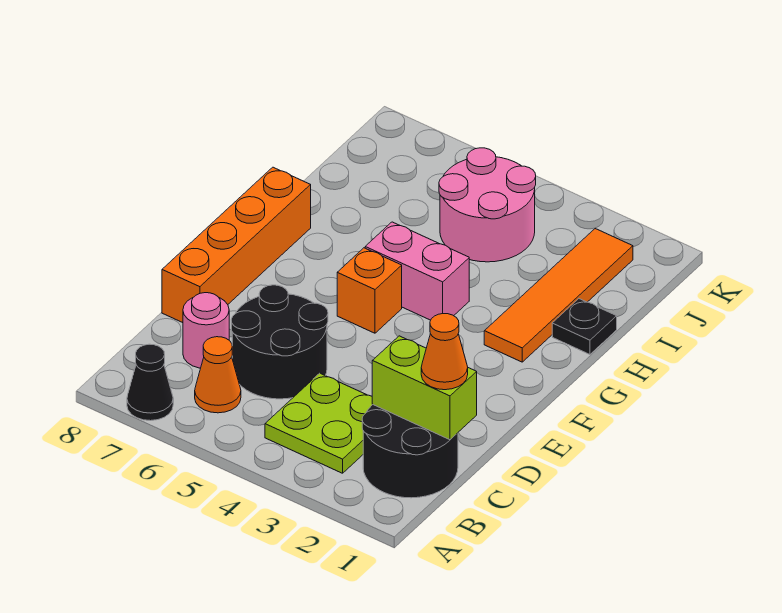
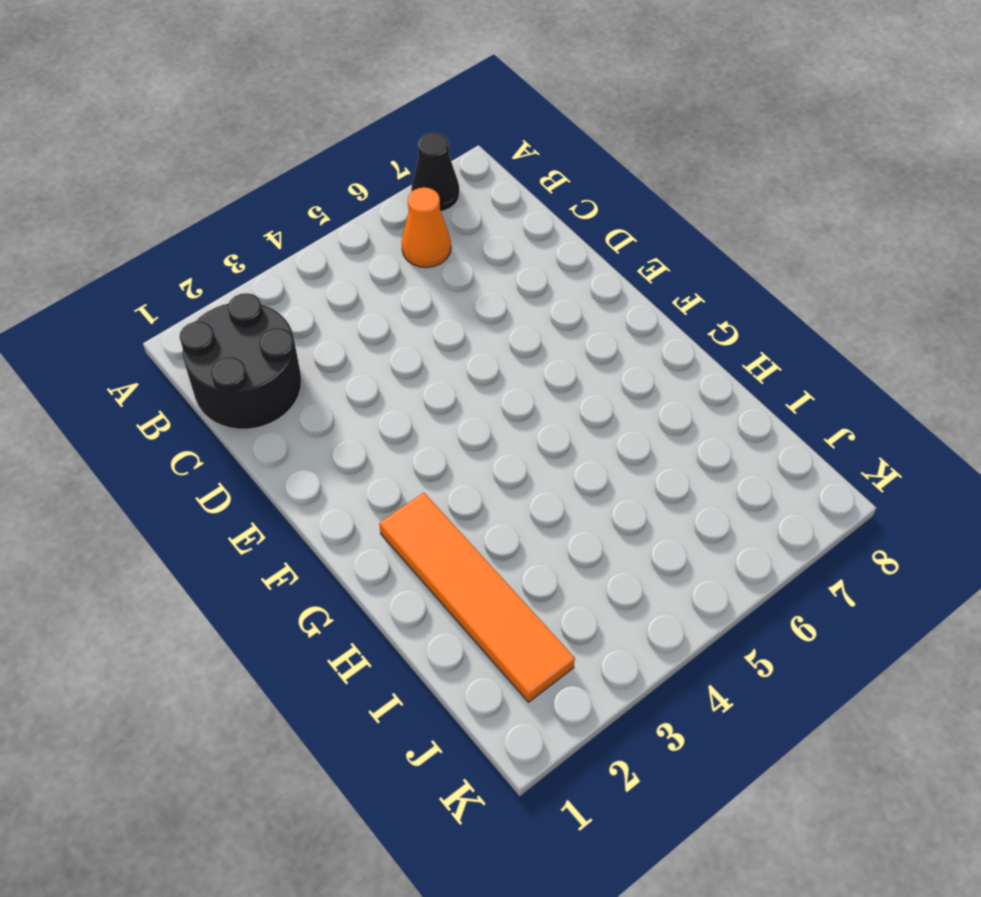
none -> lime 2x2 plate [265,373,373,473]
none -> black 2x2 round brick [231,285,328,399]
none -> pink 1x1 round brick [183,293,229,368]

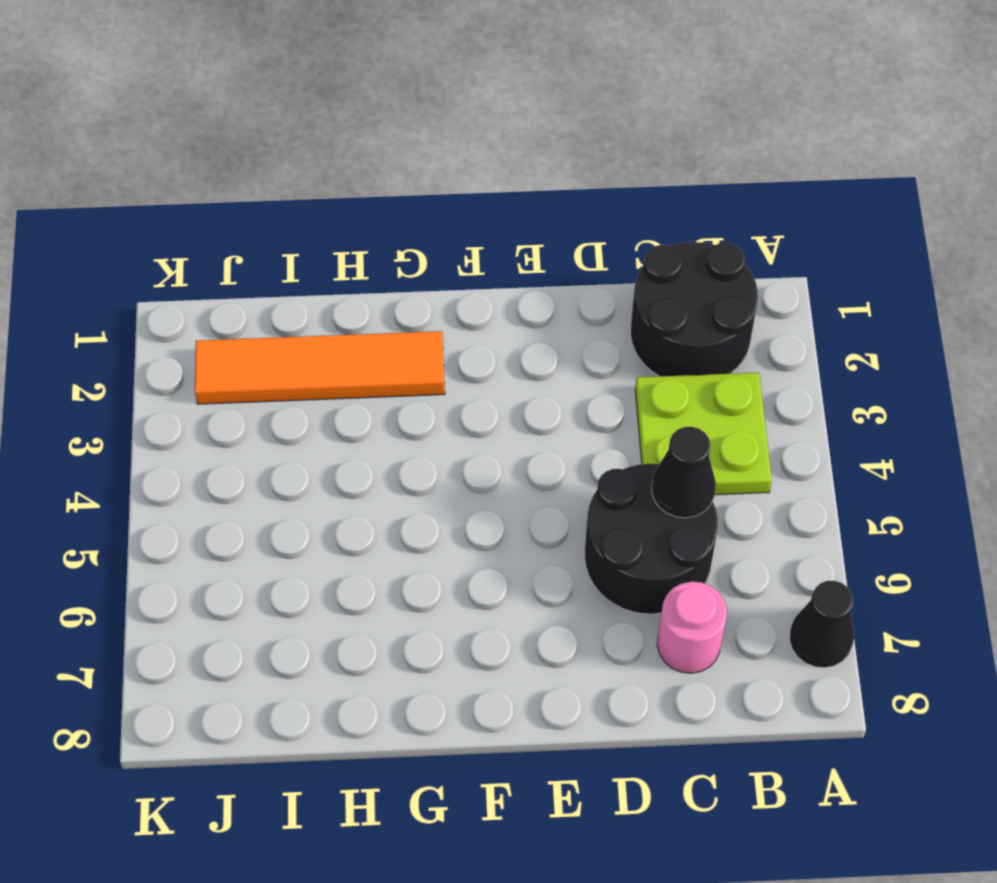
black 1x1 cone [652,427,716,518] -> none
none -> orange 1x1 cone [195,337,241,413]
none -> orange 1x4 brick [162,167,311,323]
none -> orange 1x1 brick [337,248,402,333]

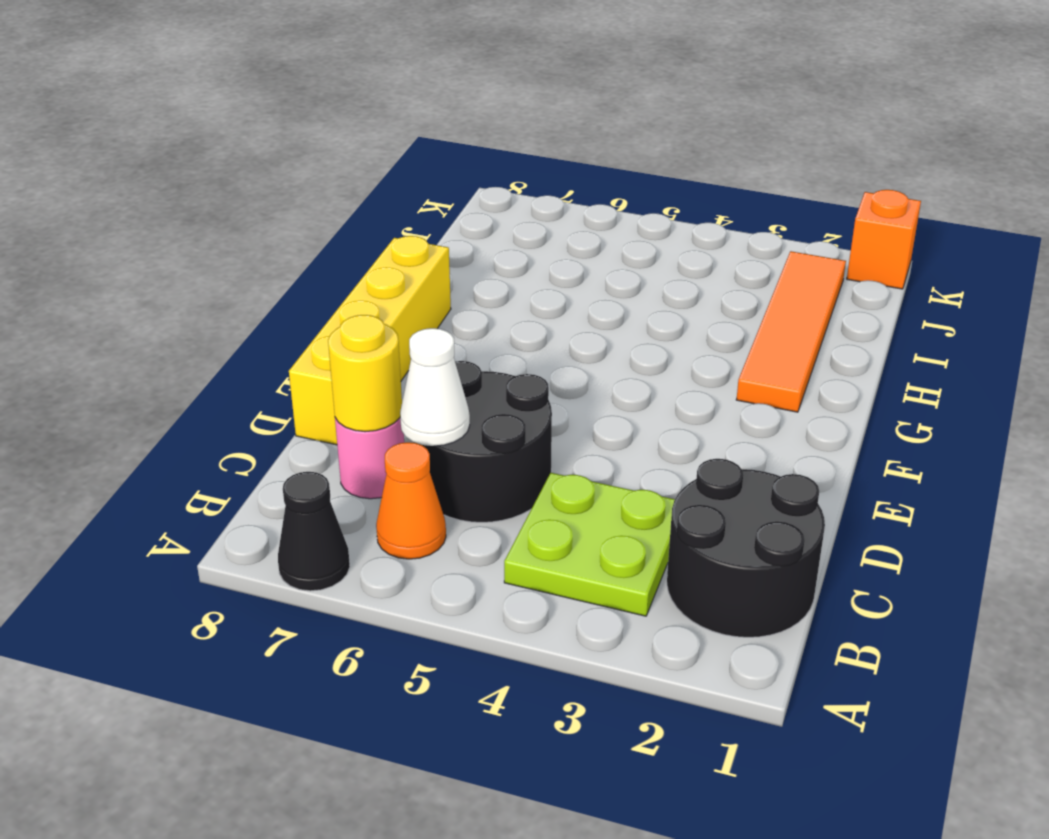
white 1x1 cone [400,328,470,446] -> none
yellow 1x1 round brick [328,315,402,432] -> none
yellow 1x4 brick [289,236,451,445] -> orange 1x4 brick [162,167,311,323]
orange 1x1 brick [847,190,921,289] -> orange 1x1 brick moved to [337,248,402,333]
none -> pink 1x2 brick [365,222,469,320]
none -> black 1x1 plate [552,299,617,354]
none -> pink 2x2 round brick [439,148,536,262]

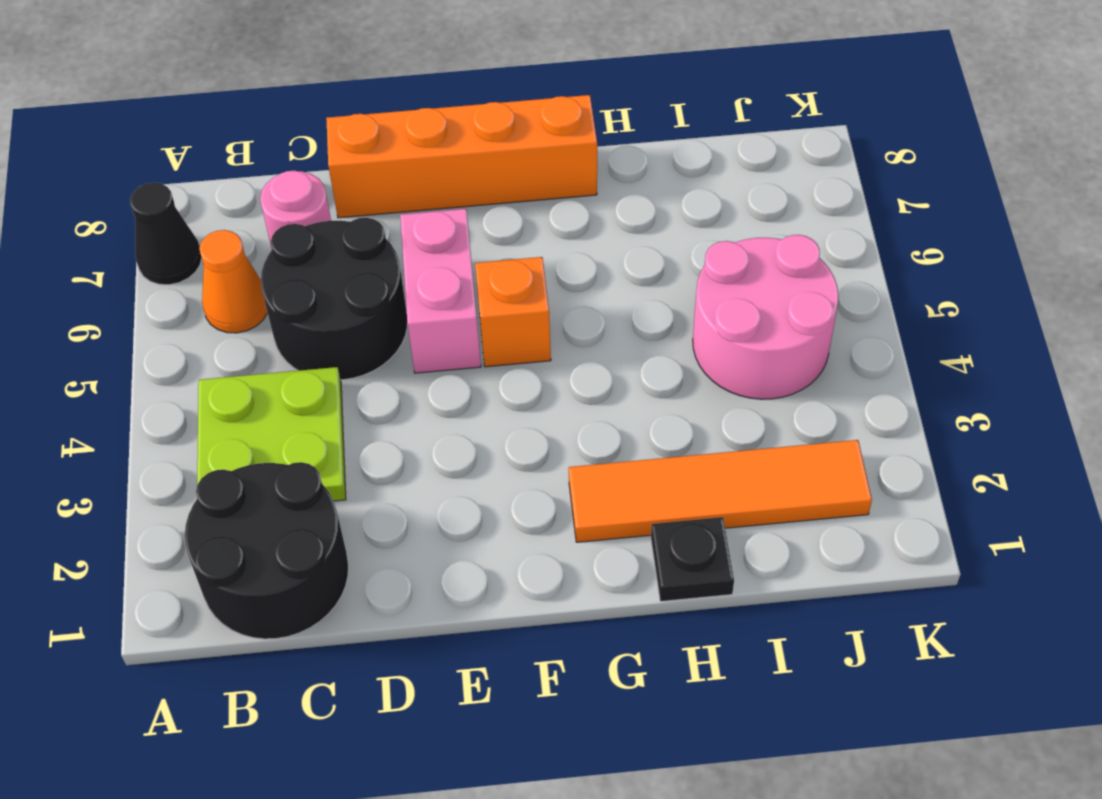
pink 1x2 brick [400,209,481,373] -> pink 1x2 brick moved to [365,222,469,320]
none -> lime 1x2 brick [372,336,477,440]
none -> orange 1x1 cone [421,314,468,390]

